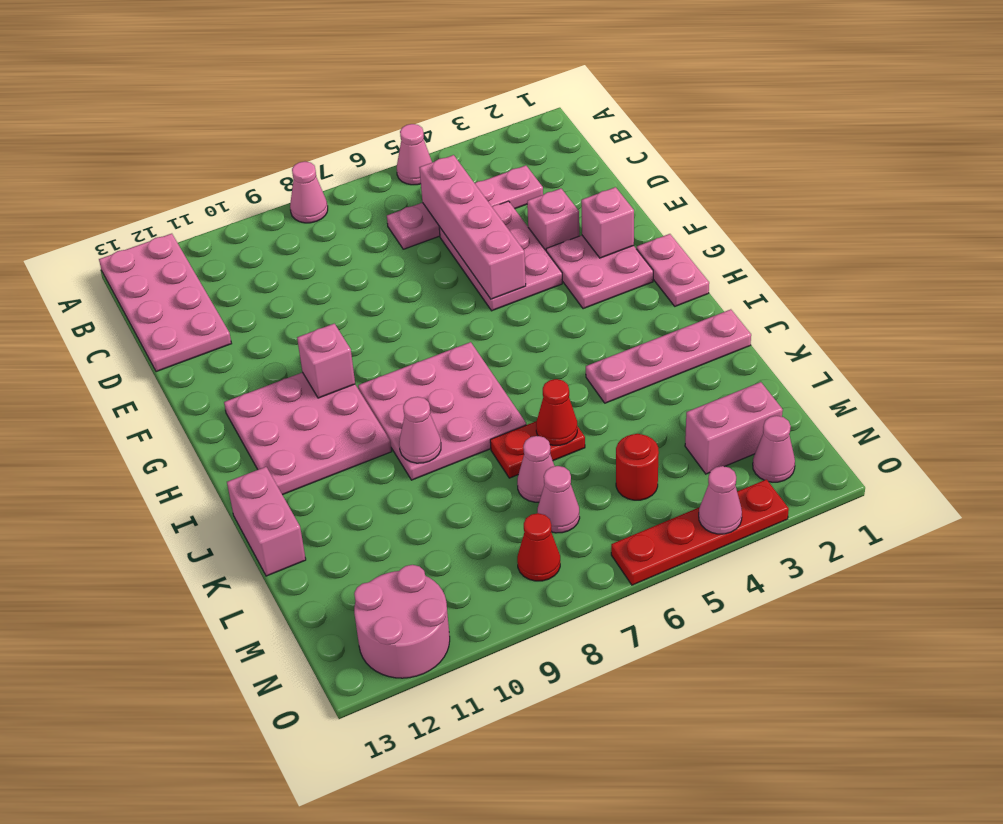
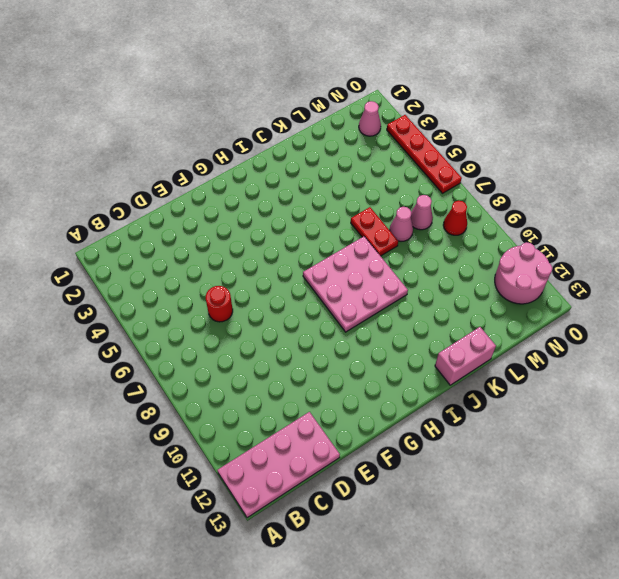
red 1x1 round brick [206,286,233,322] -> red 1x1 round brick moved to [616,434,659,500]
none -> pink 1x1 cone [397,124,432,185]
none -> pink 1x1 cone [290,162,328,223]
none -> pink 1x4 plate [387,165,543,249]

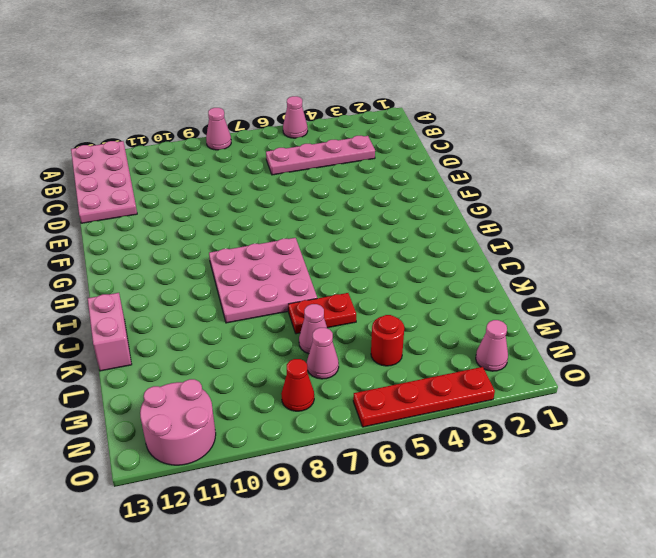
none -> pink 2x3 plate [439,201,562,311]
none -> pink 1x1 brick [527,188,579,250]
none -> pink 2x2 plate [546,235,653,309]

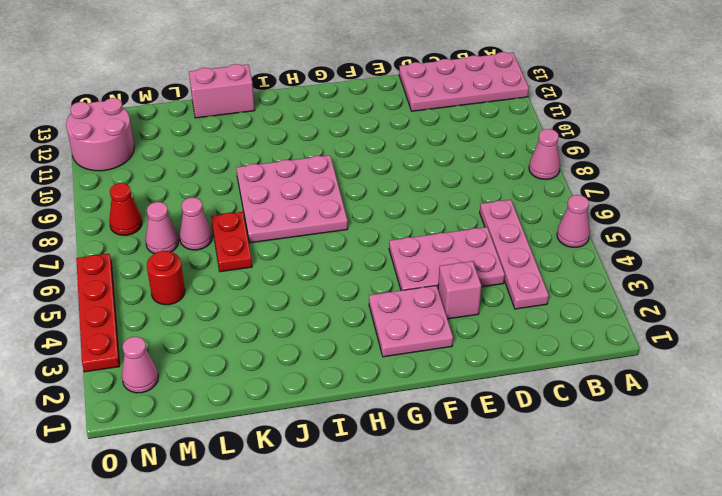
none -> pink 1x2 plate [636,234,709,306]
none -> pink 3x3 plate [224,372,392,495]
none -> pink 1x4 plate [586,309,751,403]

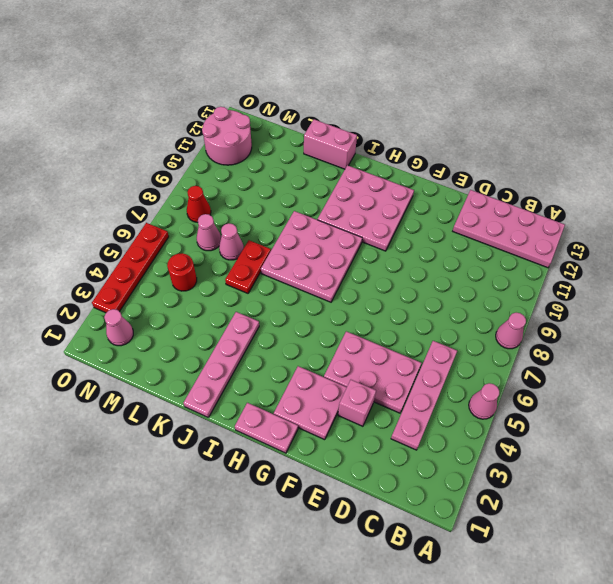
none -> pink 1x2 brick [685,382,783,474]
none -> pink 1x4 brick [419,155,526,299]
none -> pink 1x1 brick [581,187,634,258]

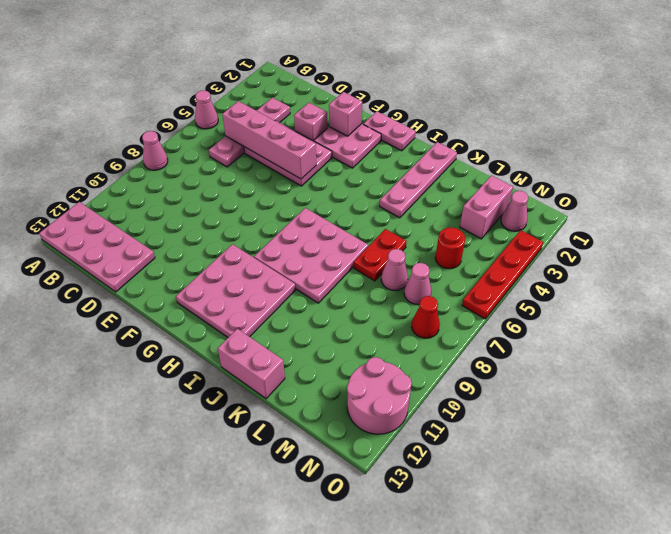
none -> pink 1x1 brick [297,324,355,398]
none -> pink 1x1 cone [399,397,441,463]
none -> red 1x1 cone [536,379,577,445]

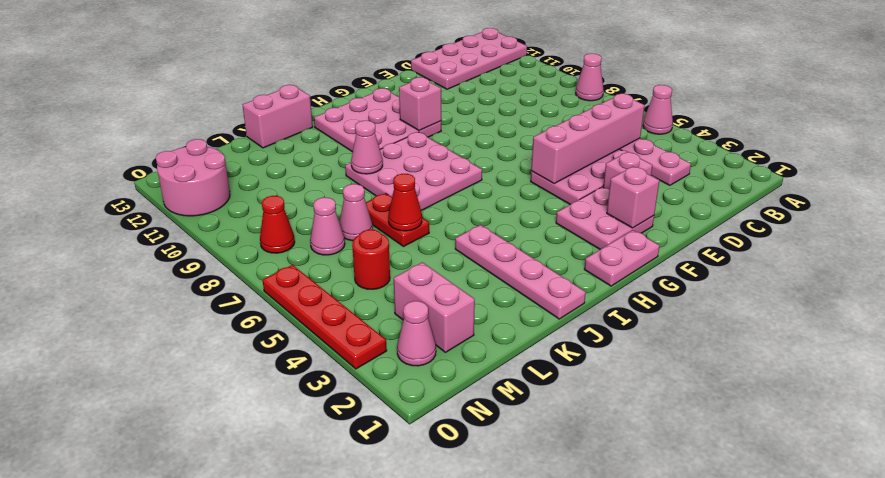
none -> pink 1x1 cone [699,466,742,534]

